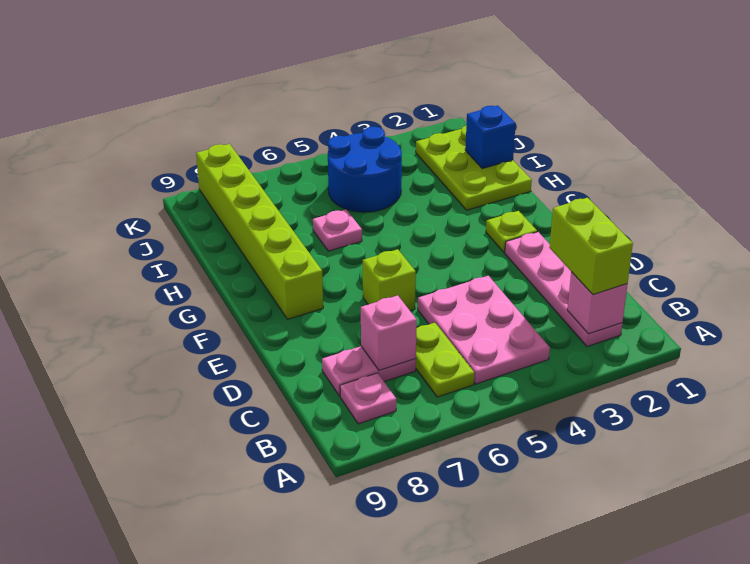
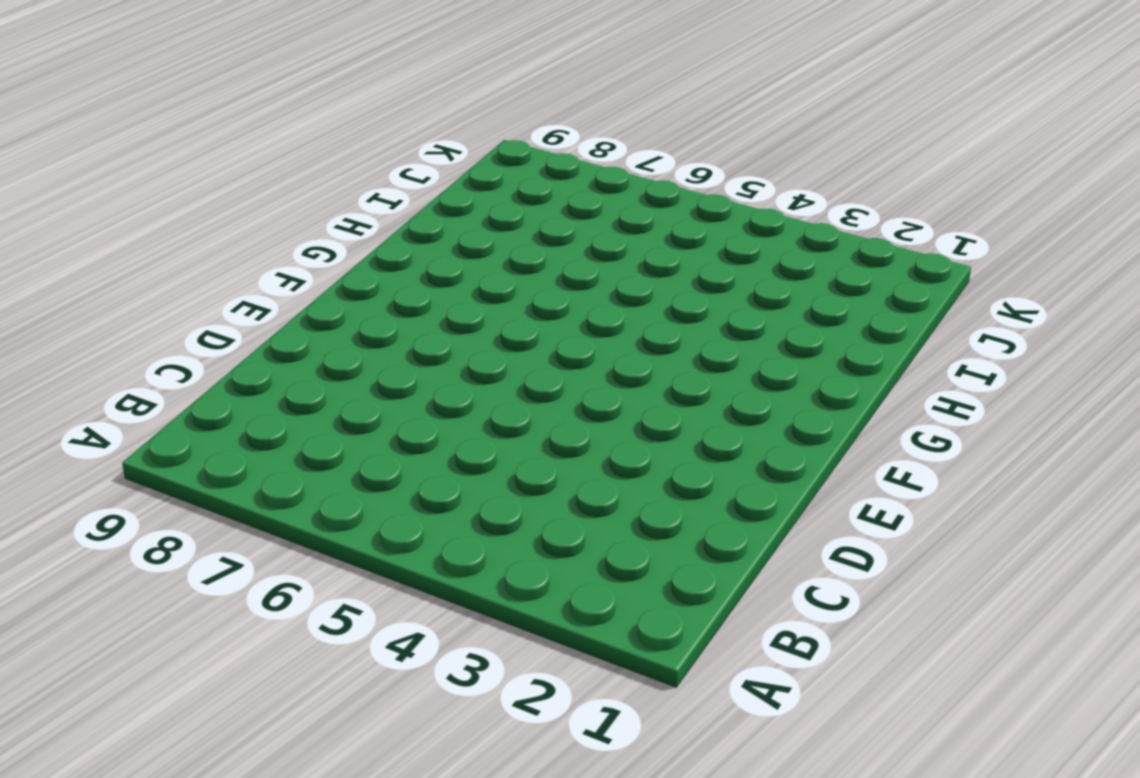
none -> pink 1x4 plate [505,232,622,346]
none -> pink 2x3 plate [418,275,550,384]
none -> lime 1x2 plate [416,323,474,397]

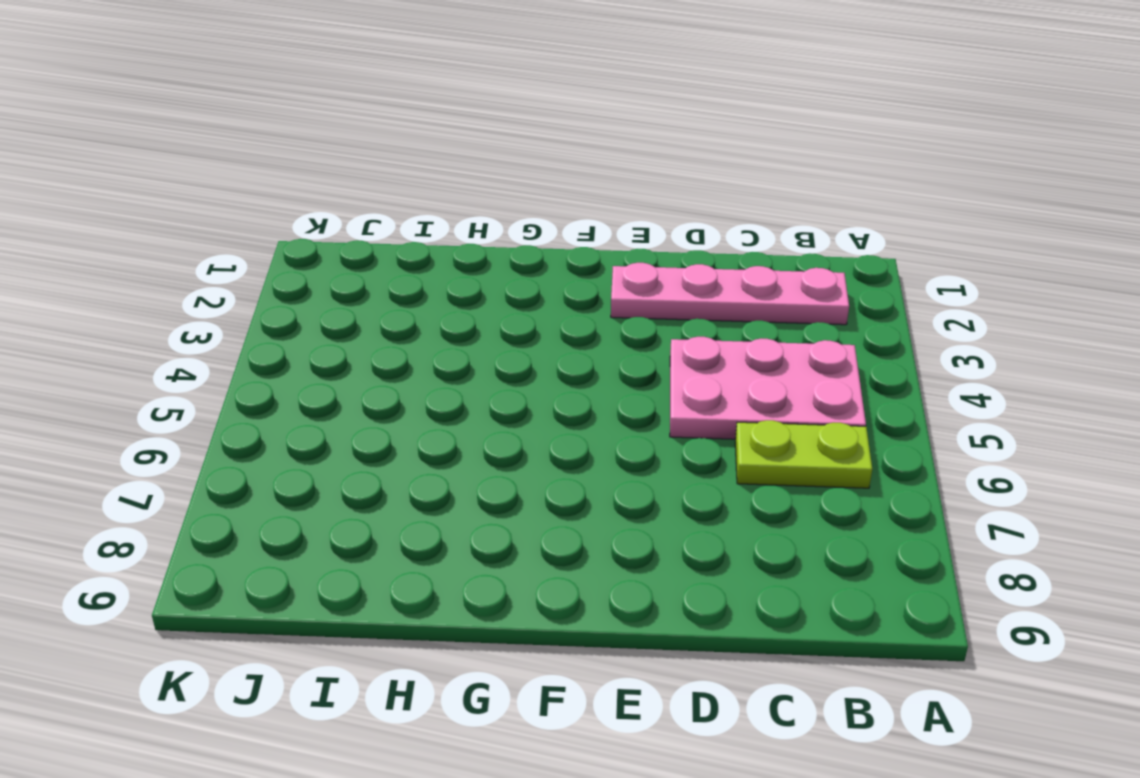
none -> pink 1x1 plate [340,373,396,424]
none -> pink 1x2 plate [322,346,416,396]
none -> lime 1x1 brick [363,249,416,311]

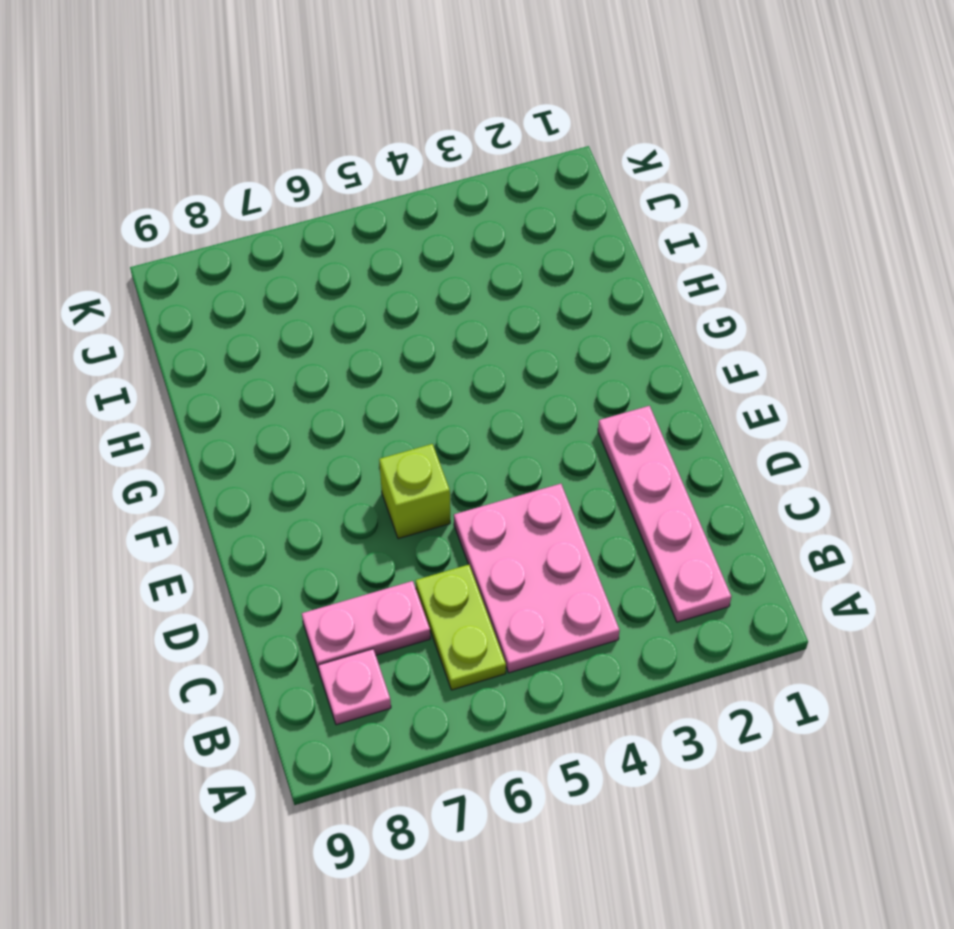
none -> lime 1x1 plate [486,211,537,253]
none -> lime 1x6 brick [196,144,323,319]
none -> lime 2x3 plate [416,126,532,210]

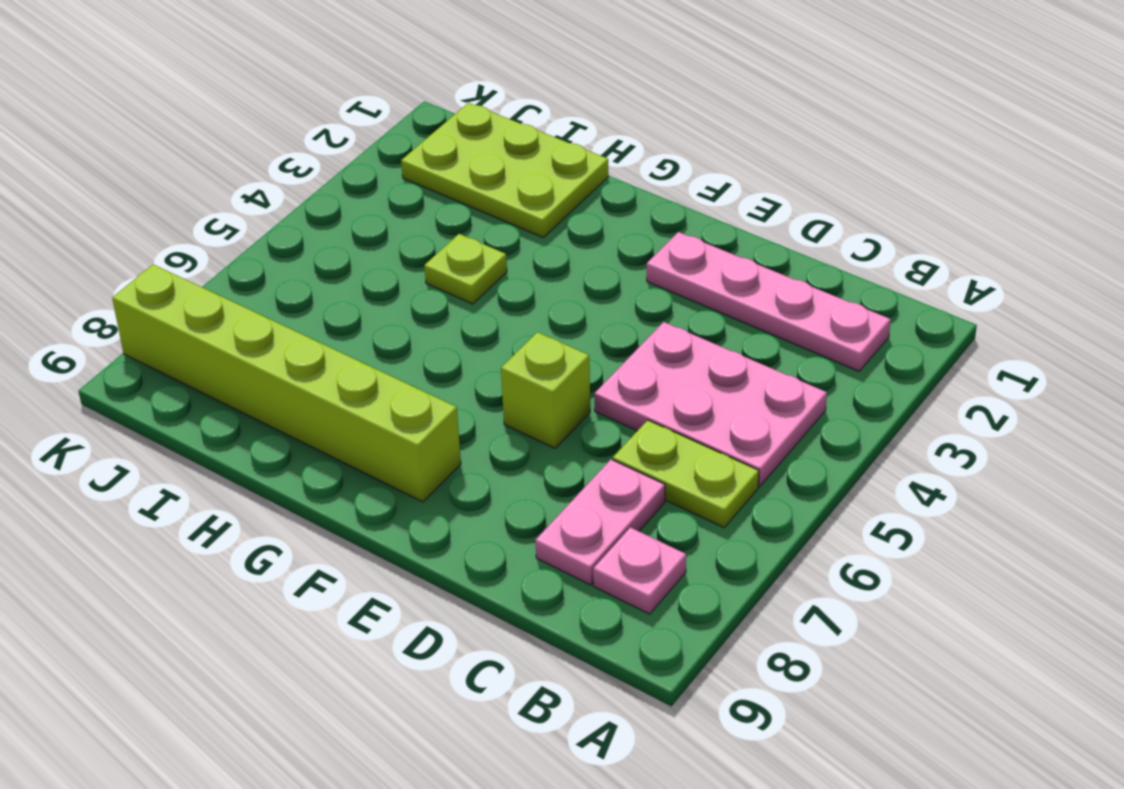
lime 1x1 plate [424,234,507,304] -> lime 1x1 plate moved to [486,211,537,253]
none -> pink 1x1 plate [313,209,362,251]
none -> blue 2x2 round brick [328,127,402,212]
none -> pink 1x1 brick [567,272,628,334]

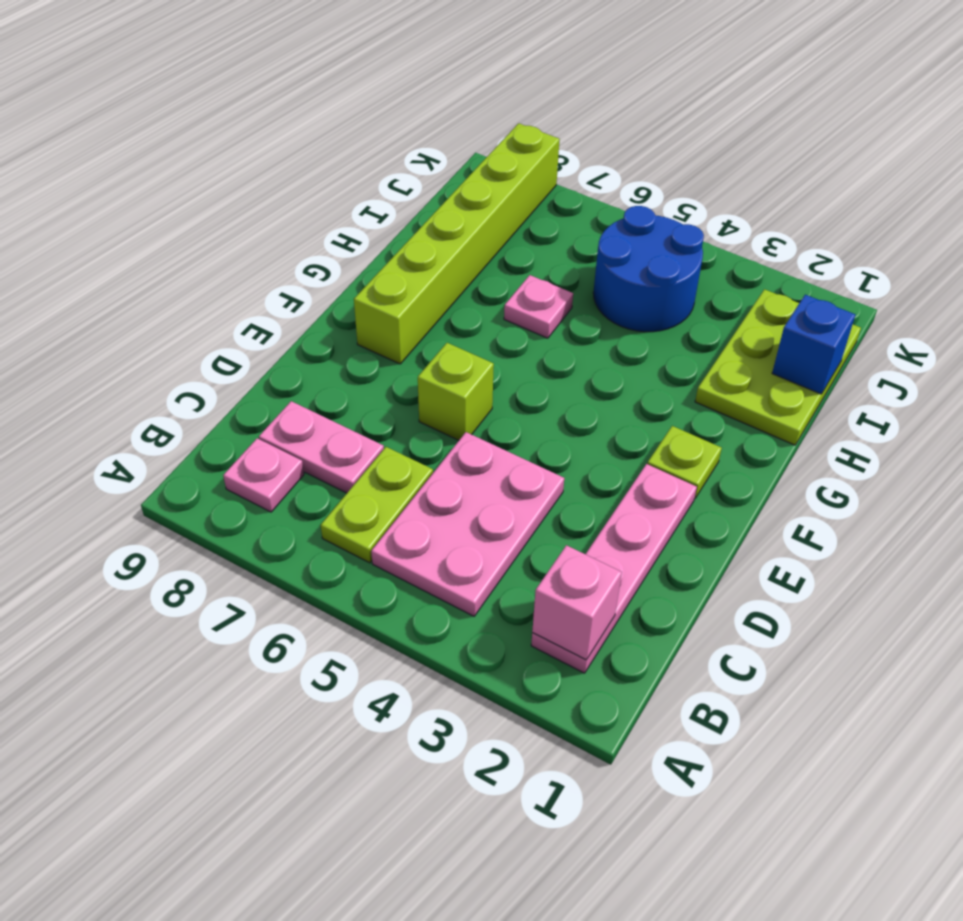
none -> pink 1x1 brick [361,295,417,370]
none -> lime 1x2 brick [549,198,633,295]

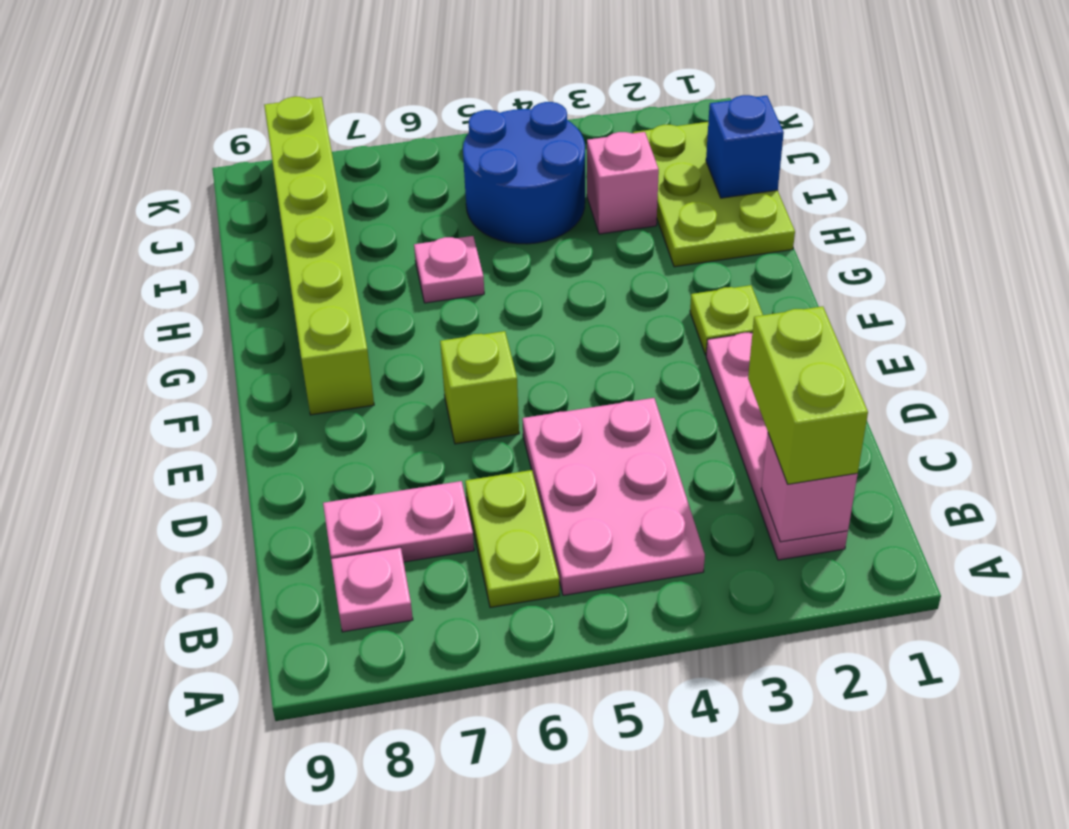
pink 1x1 brick [587,132,659,234] -> pink 1x1 brick moved to [361,295,417,370]

